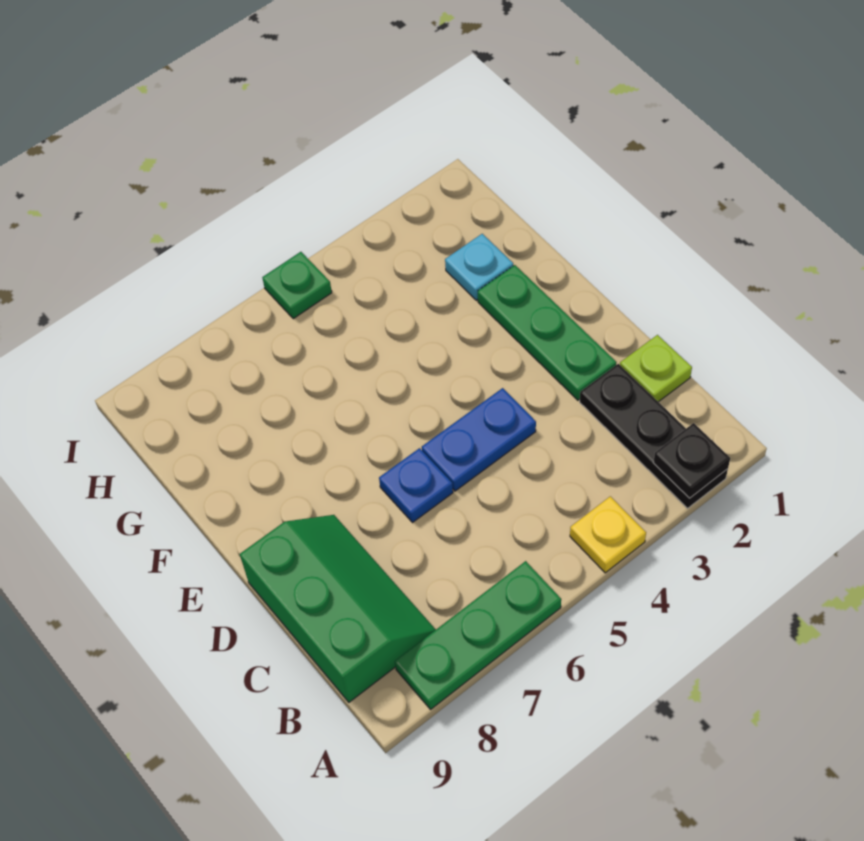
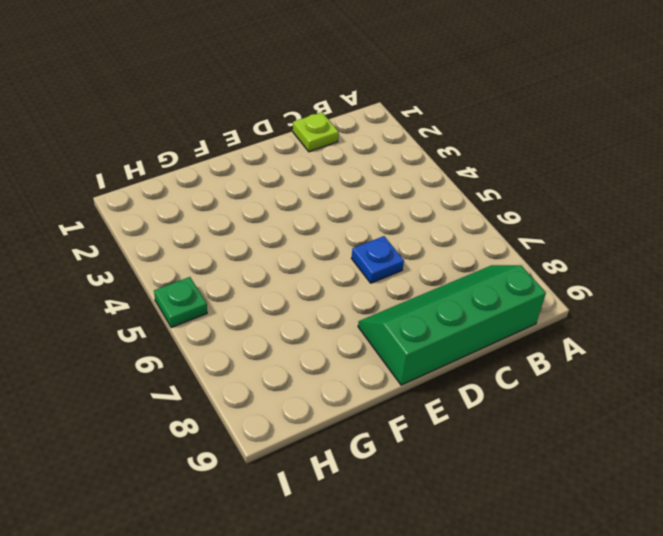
green 2x4 slope [358,265,546,385] -> green 2x3 slope [240,515,436,702]
none -> black 1x3 plate [580,364,728,508]
none -> yellow 1x1 plate [570,496,646,573]

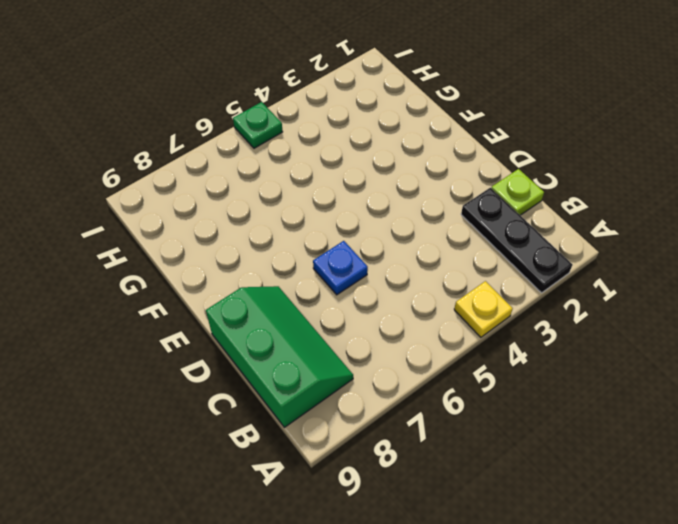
none -> green 1x3 plate [395,561,561,709]
none -> green 1x3 plate [478,265,617,400]

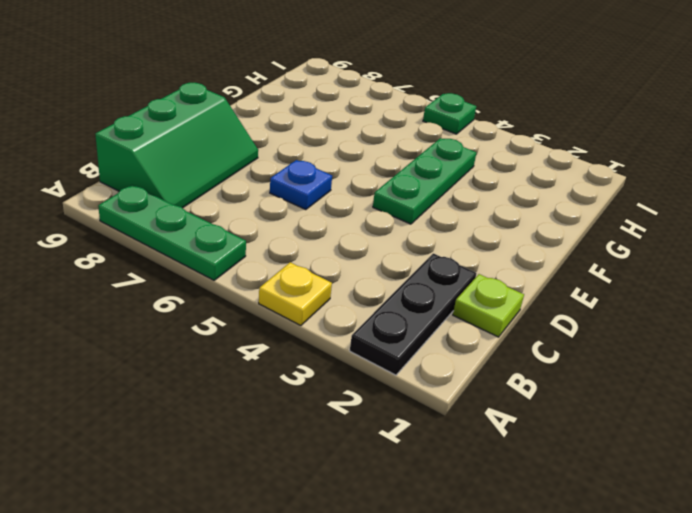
green 1x3 plate [373,138,476,224] -> green 1x3 plate moved to [478,265,617,400]
none -> blue 1x2 plate [422,388,536,491]
none -> cyan 1x1 plate [445,234,513,300]

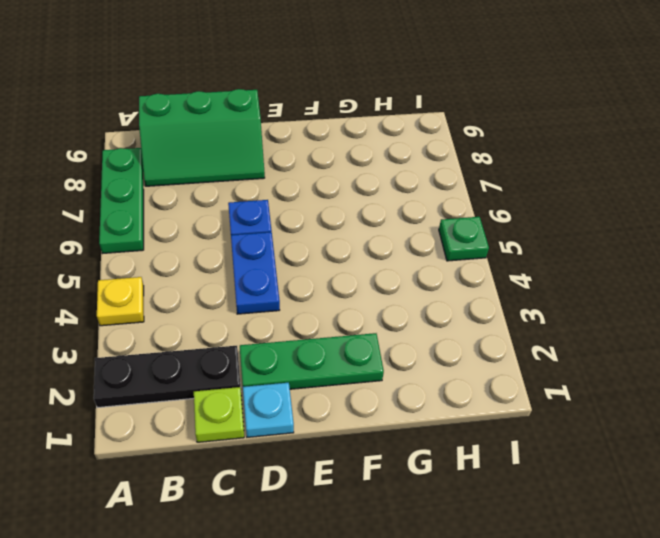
cyan 1x1 plate [243,383,294,437] -> cyan 1x1 plate moved to [445,234,513,300]
none -> black 1x1 plate [653,423,730,498]

